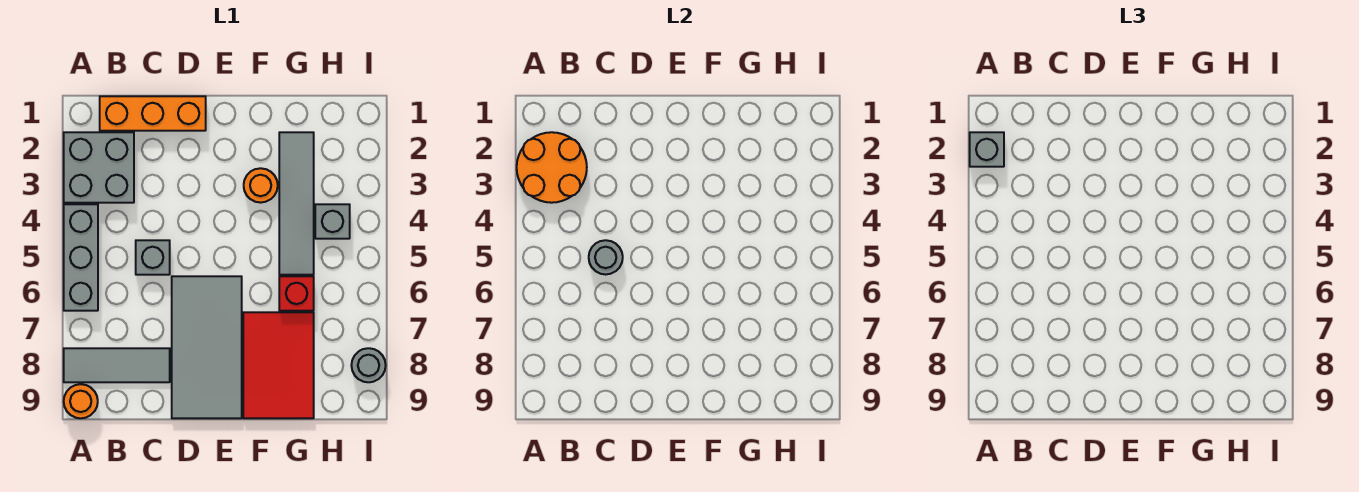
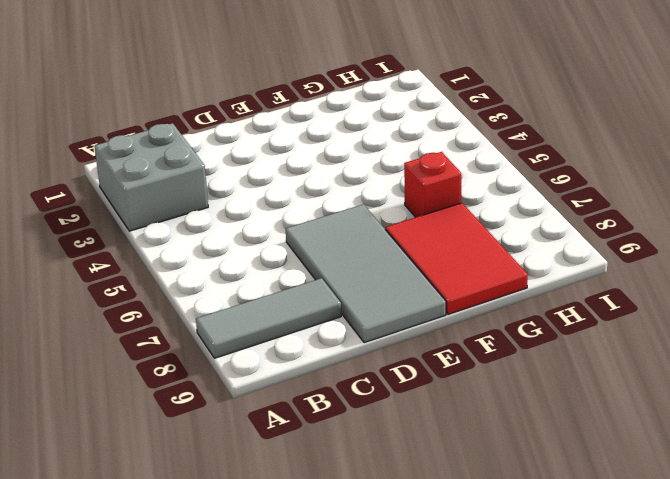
none -> grey 1x3 brick [64,204,98,311]
none -> orange 1x1 round brick [64,384,98,418]
none -> orange 1x3 brick [100,96,206,131]

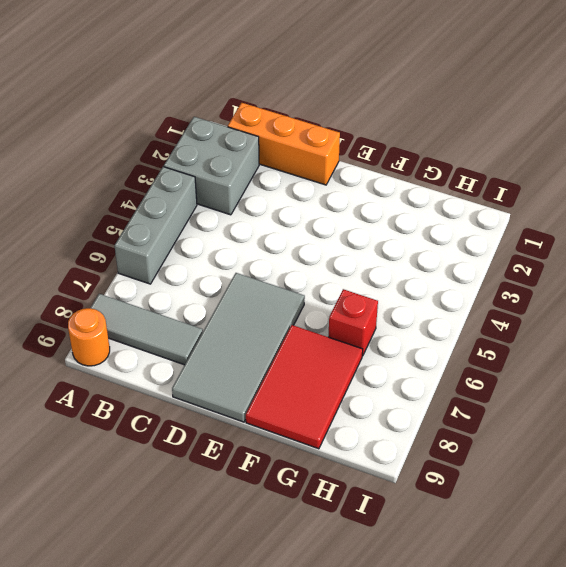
none -> grey 1x1 brick [136,240,170,275]
none -> orange 1x1 round brick [244,168,278,203]
none -> grey 1x4 tile [279,132,314,275]

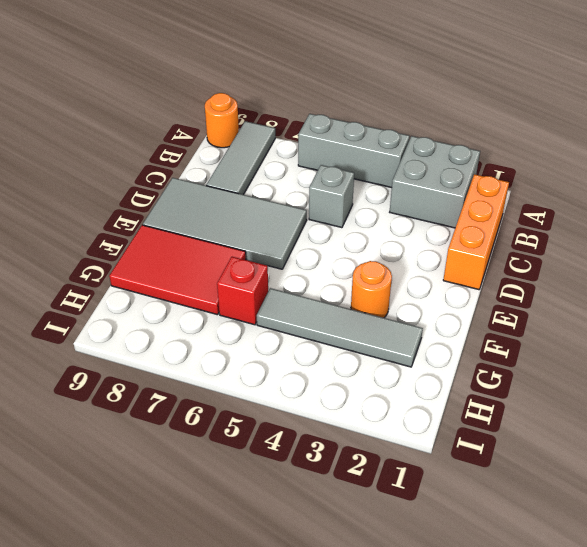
none -> grey 1x1 brick [315,204,350,239]
none -> grey 1x1 round brick [351,348,386,382]
none -> orange 2x2 round brick [517,132,587,203]

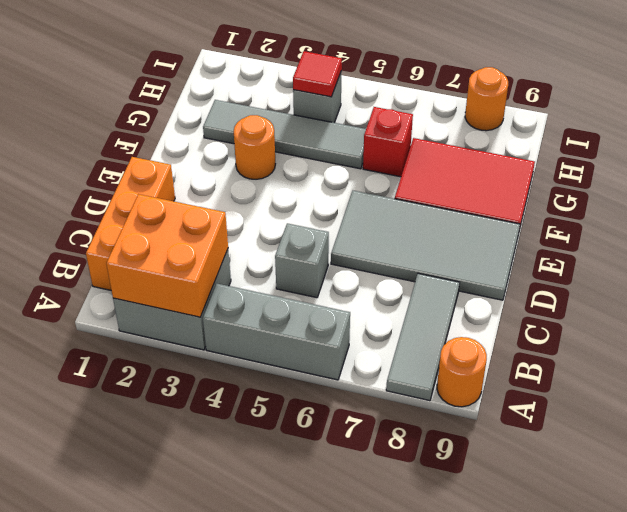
orange 2x2 brick [106,194,228,317] -> orange 2x2 round brick [517,132,587,203]
red 1x1 tile [293,51,342,97] -> none
orange 1x1 round brick [465,67,508,131] -> grey 1x1 round brick [351,348,386,382]
none -> grey 1x1 round brick [589,240,623,275]
none -> grey 1x1 brick [970,132,1004,167]

